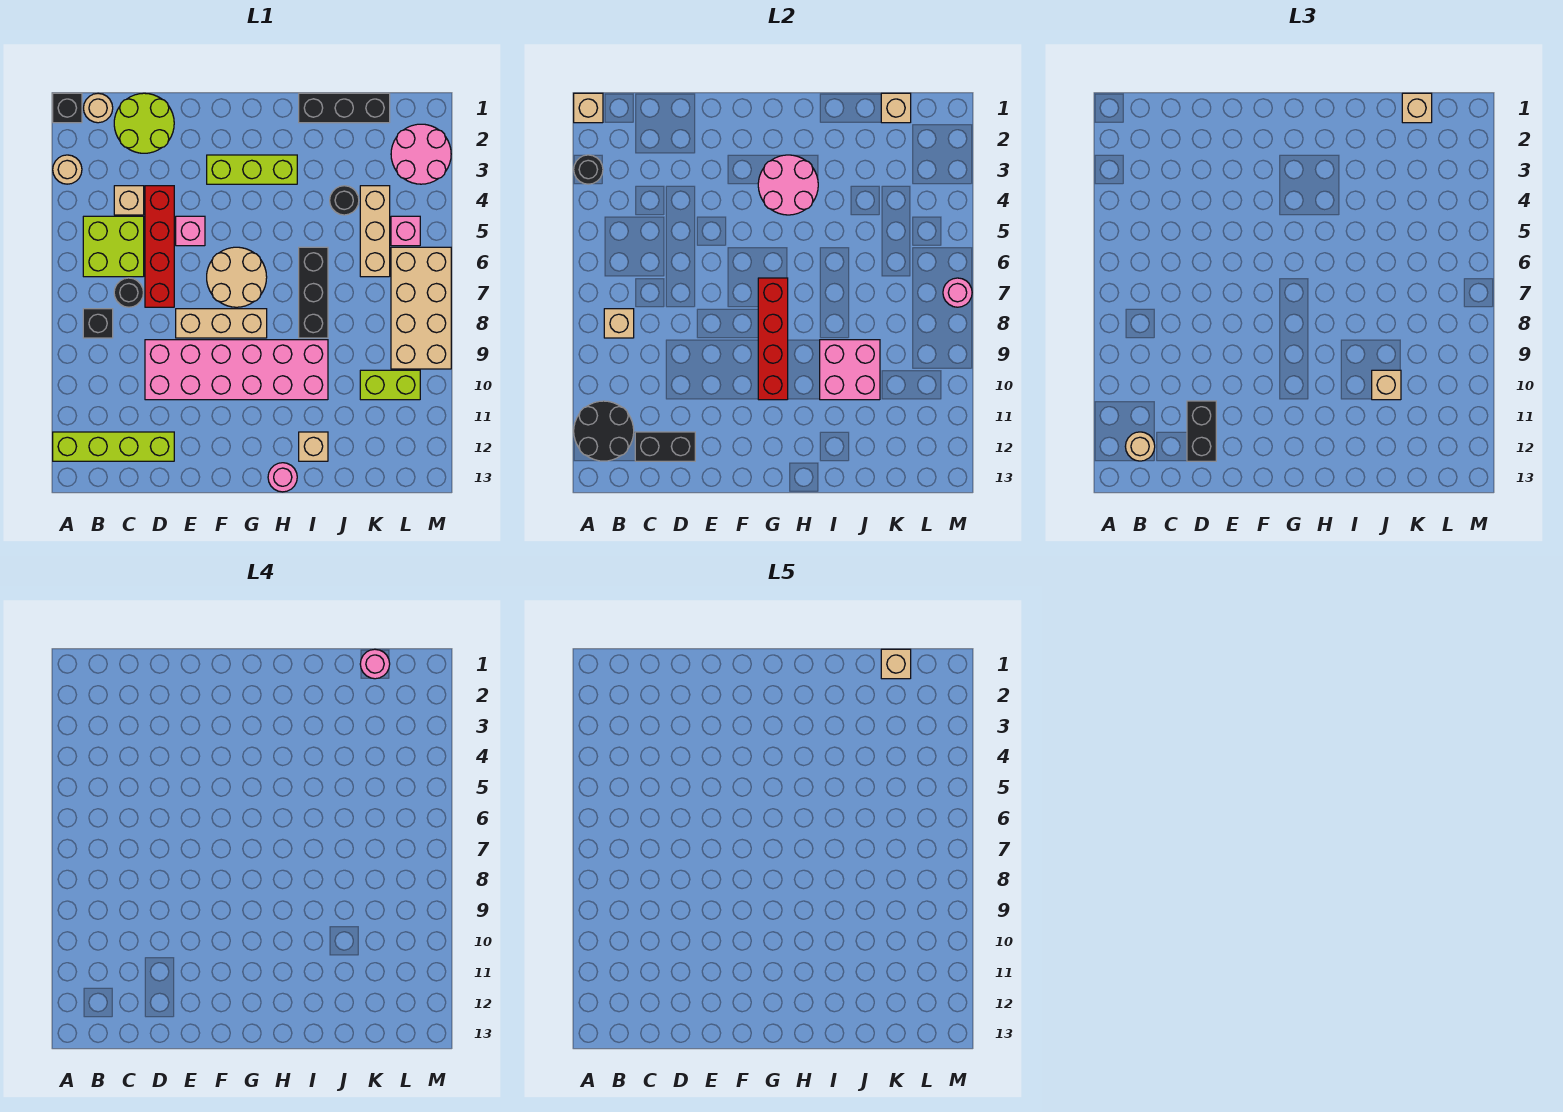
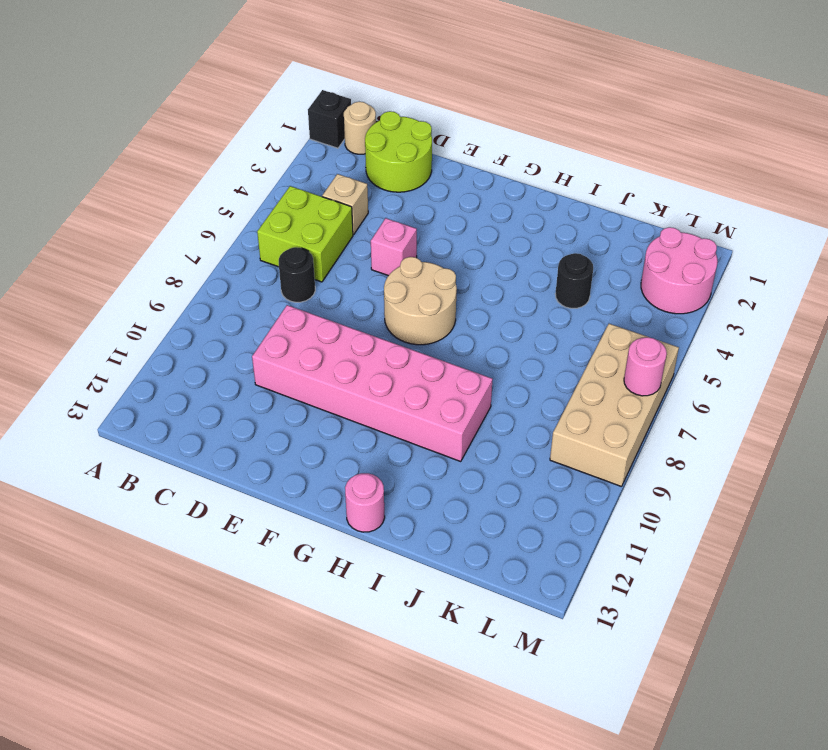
none -> tan 1x1 round brick [53,155,82,184]
none -> lime 1x4 brick [53,432,174,461]
none -> black 1x1 brick [83,309,113,338]
none -> red 1x4 brick [145,186,174,307]

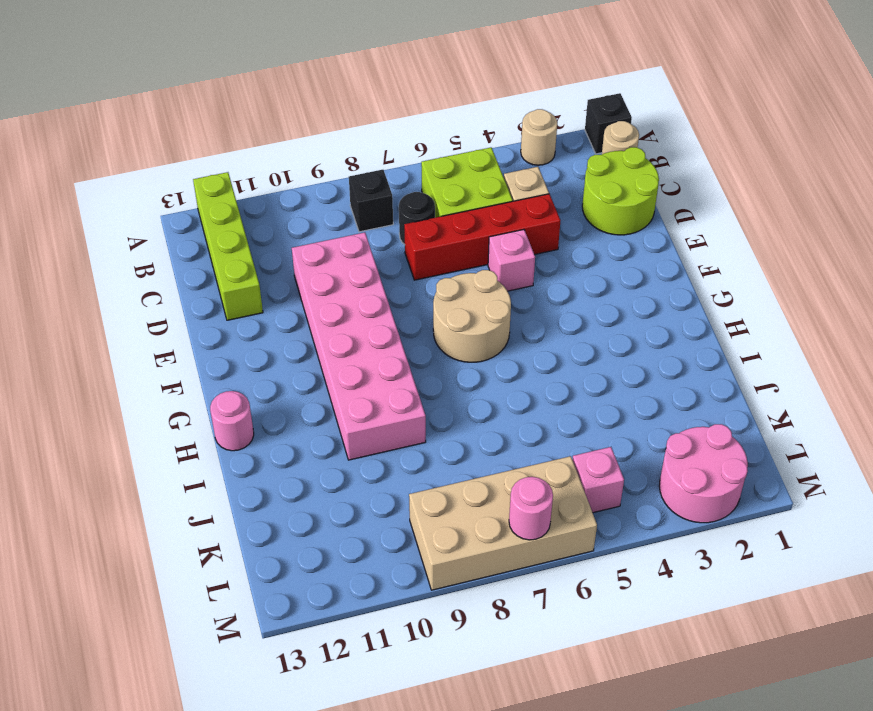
none -> tan 1x3 brick [176,309,267,338]
none -> lime 1x3 brick [207,155,297,184]
none -> black 1x3 brick [299,93,390,123]
none -> black 1x3 brick [299,247,328,338]

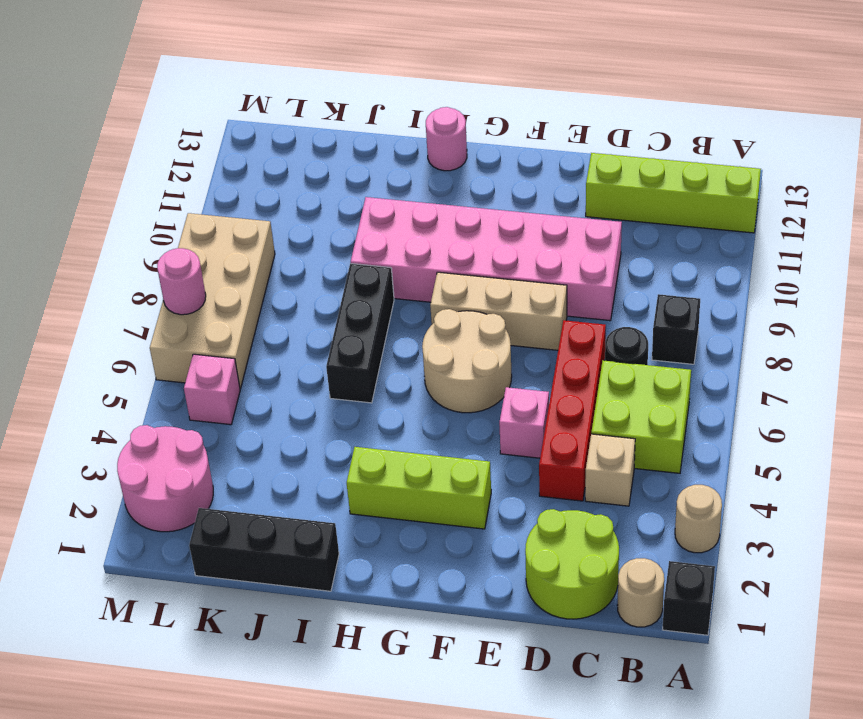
none -> tan 1x1 brick [299,432,328,461]
none -> black 1x1 round brick [330,186,359,215]
none -> tan 1x3 brick [360,186,390,277]
none -> lime 1x2 brick [360,370,420,400]

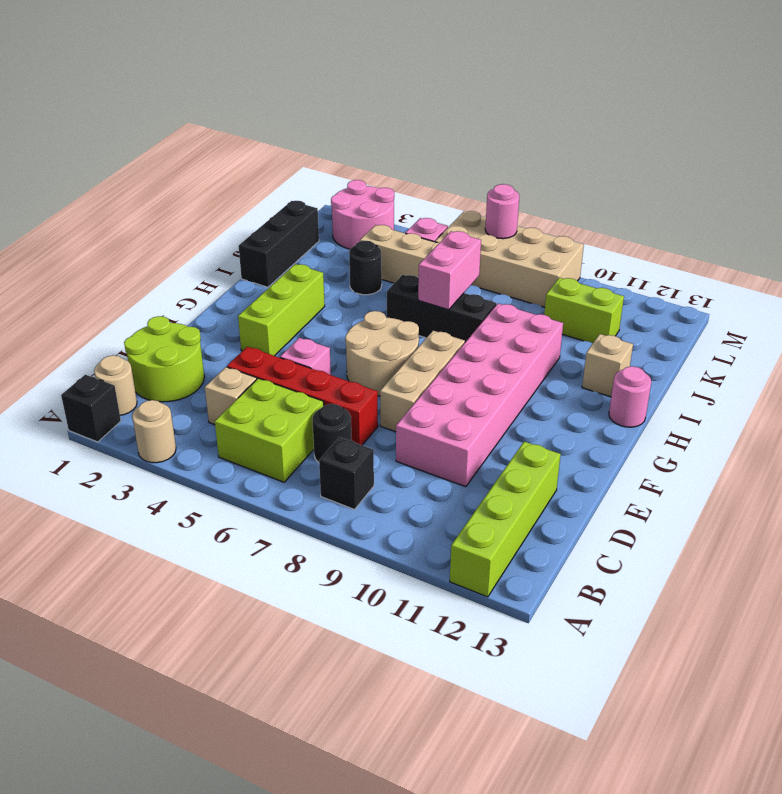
pink 1x2 brick [418,231,481,310] -> none
lime 1x2 brick [544,278,624,344] -> lime 1x2 brick turned to [360,370,420,400]
none -> tan 1x1 brick [574,93,603,123]
none -> black 1x1 round brick [574,155,603,184]
none -> black 2x2 round brick [574,401,634,461]
none -> tan 1x1 brick [604,309,634,338]

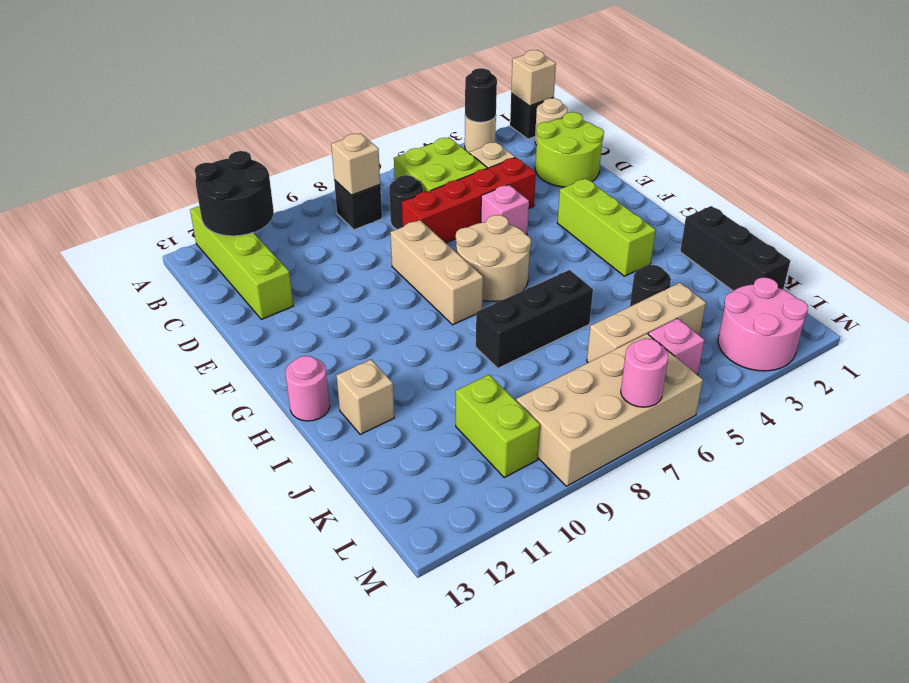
none -> pink 2x6 brick [145,340,328,400]
none -> black 1x2 brick [635,432,695,461]
none -> pink 2x2 round brick [758,155,818,215]
none -> red 1x4 brick [758,278,788,400]

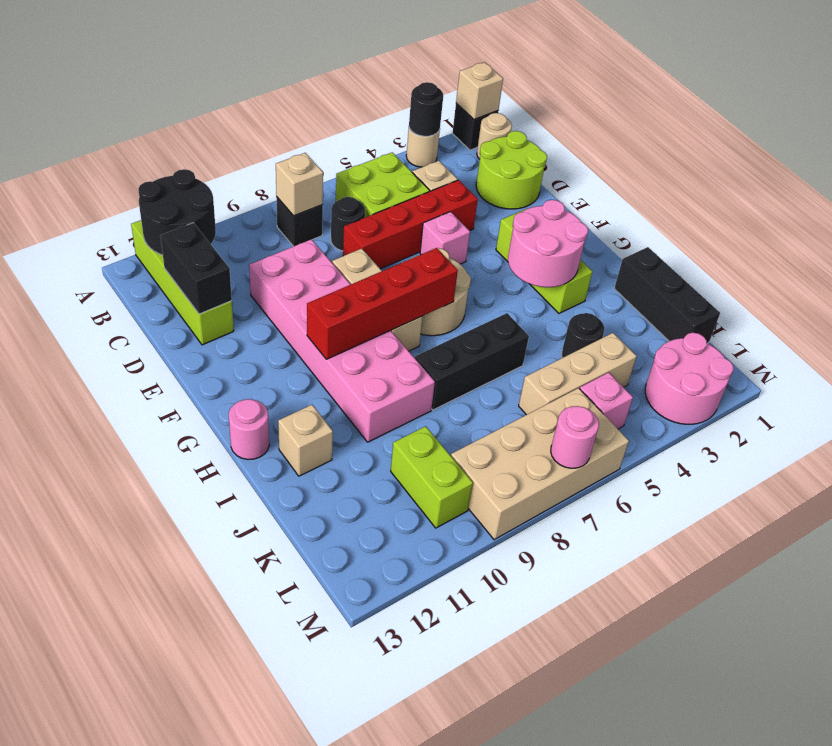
none -> pink 2x2 brick [820,340,880,400]
none -> tan 1x1 brick [881,93,911,123]
none -> tan 1x1 round brick [1125,432,1155,461]
none -> black 1x2 brick [1187,401,1216,461]

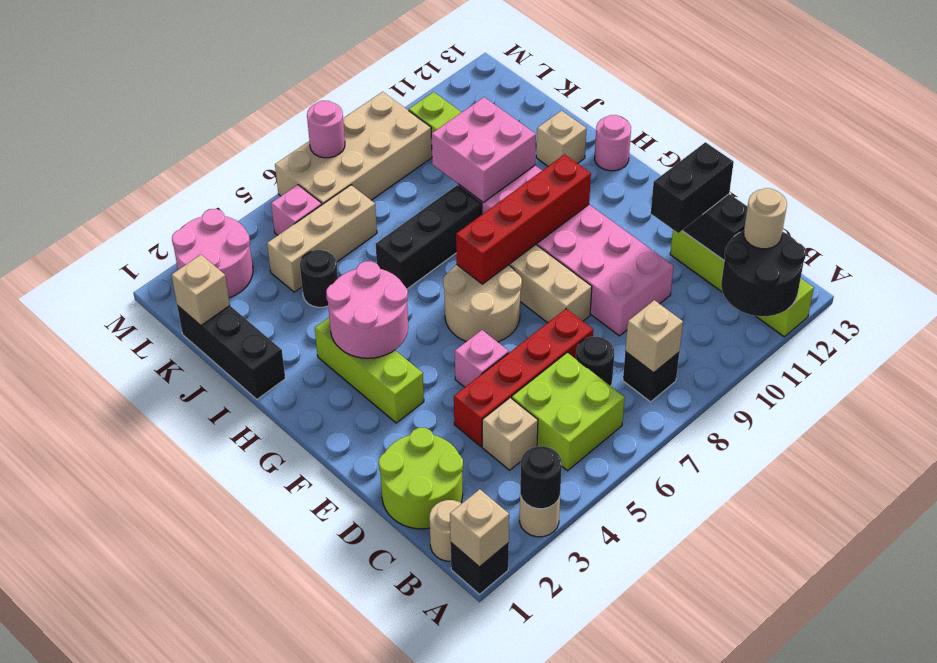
none -> tan 1x1 brick [1372,370,1401,400]
none -> tan 1x1 brick [1402,93,1432,123]
none -> pink 1x1 round brick [360,649,390,679]
none -> tan 1x1 brick [881,649,911,679]

